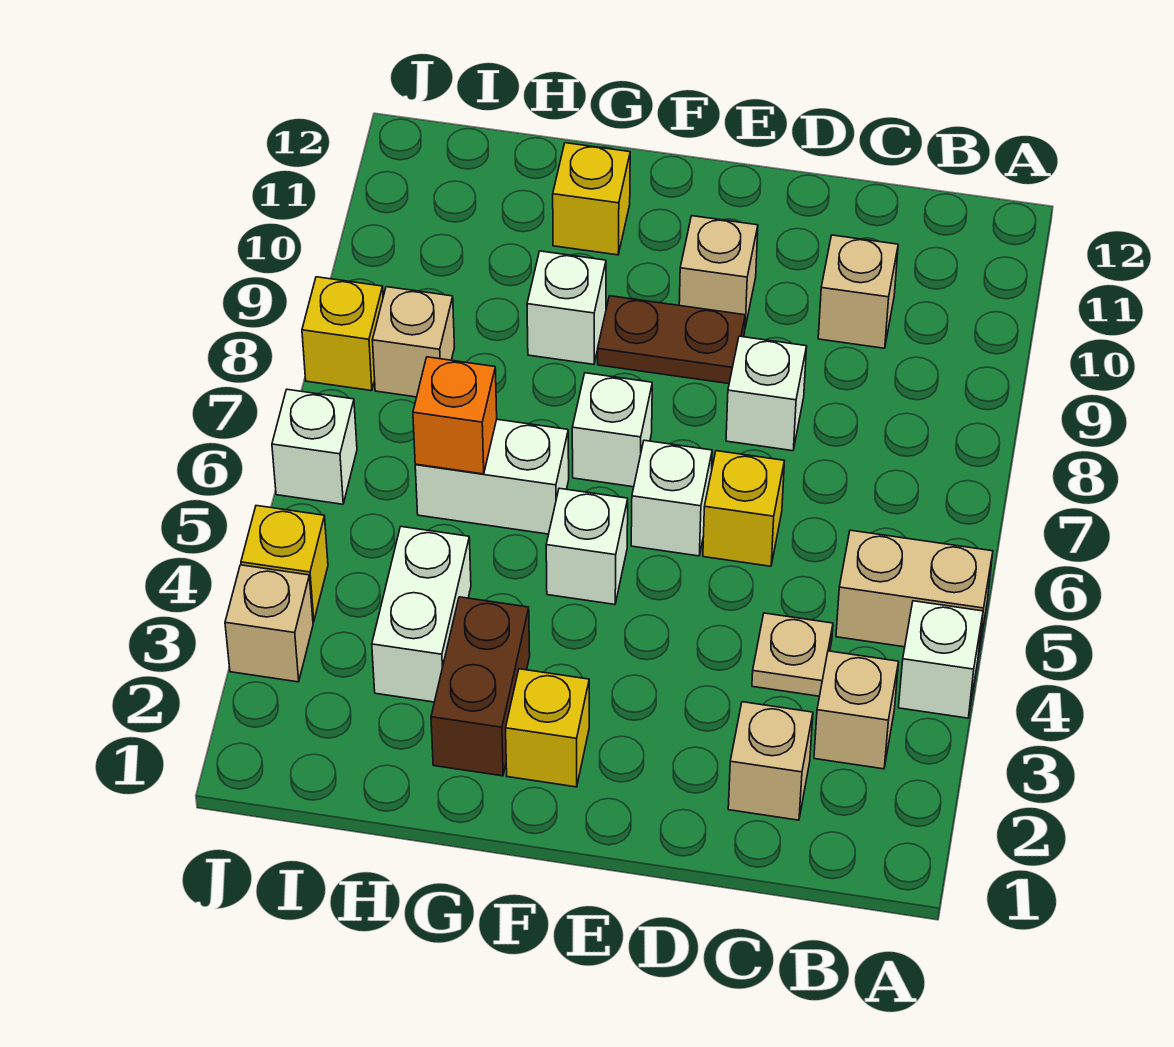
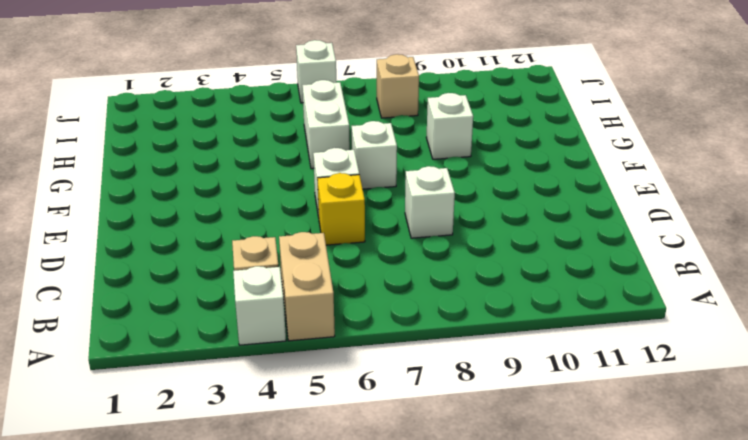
none -> tan 1x1 brick [814,651,899,769]
none -> tan 1x1 brick [728,702,813,820]
none -> tan 1x1 brick [818,235,898,348]

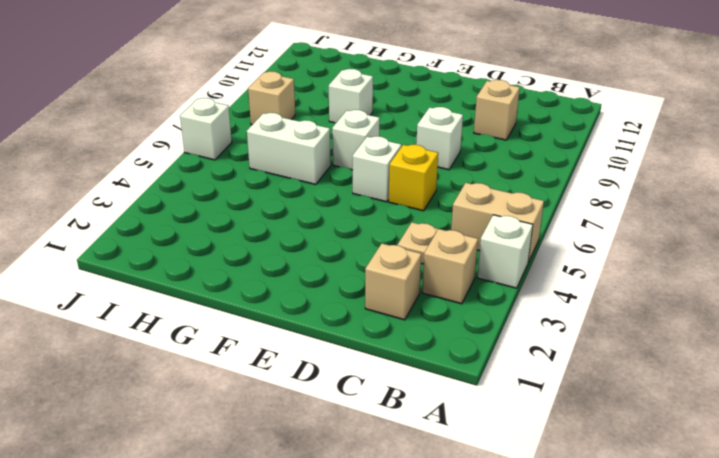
none -> brown 1x2 plate [598,296,745,384]
none -> tan 1x1 brick [679,216,758,327]
none -> yellow 1x1 brick [506,669,589,787]

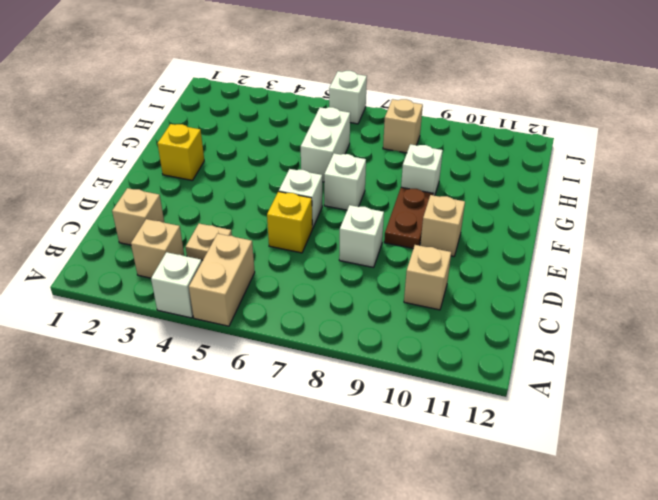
none -> white 1x1 brick [546,488,628,604]
none -> brown 1x2 brick [431,597,530,776]
none -> yellow 1x1 brick [553,143,630,255]

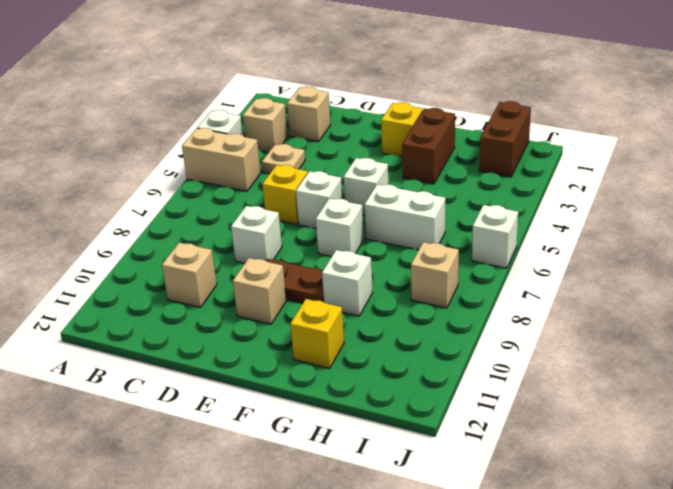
brown 1x2 brick [479,101,531,177] -> none
none -> white 1x2 brick [372,527,471,702]
none -> tan 1x1 brick [225,565,313,682]
none -> yellow 1x1 brick [241,506,328,622]

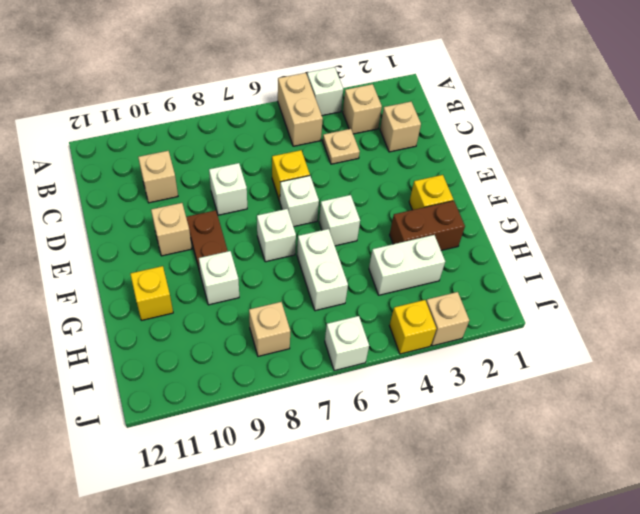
none -> yellow 1x1 brick [302,277,383,391]
none -> orange 1x1 brick [413,357,497,474]

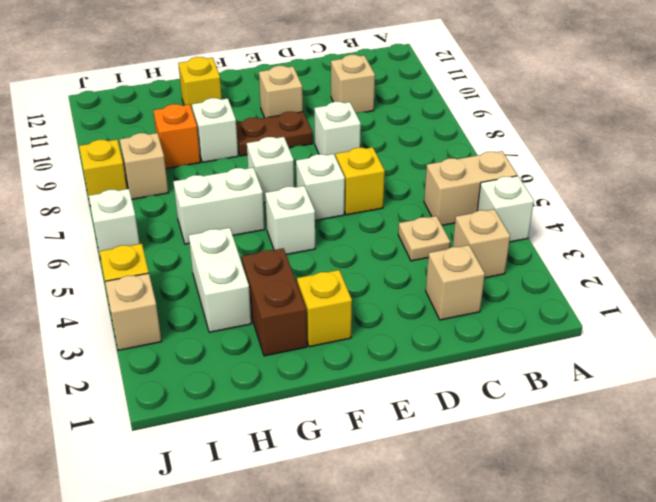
orange 1x1 brick [153,104,200,168] -> orange 1x1 brick moved to [413,357,497,474]

